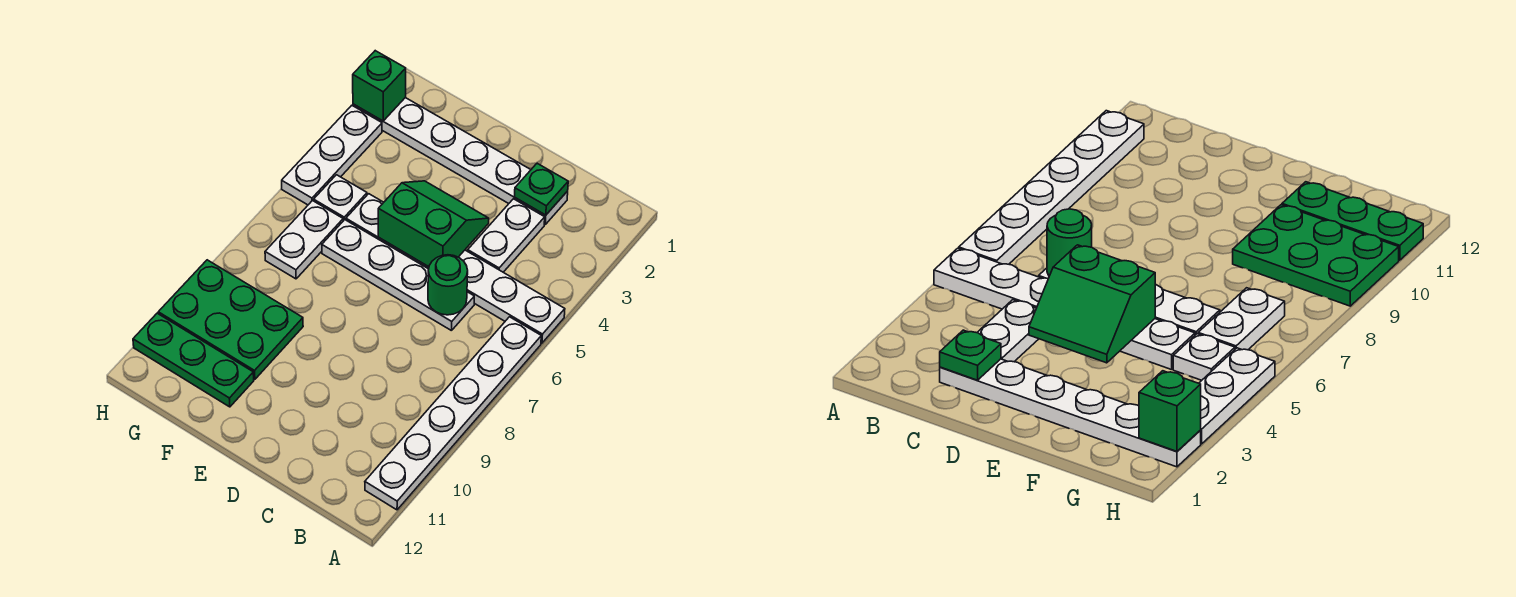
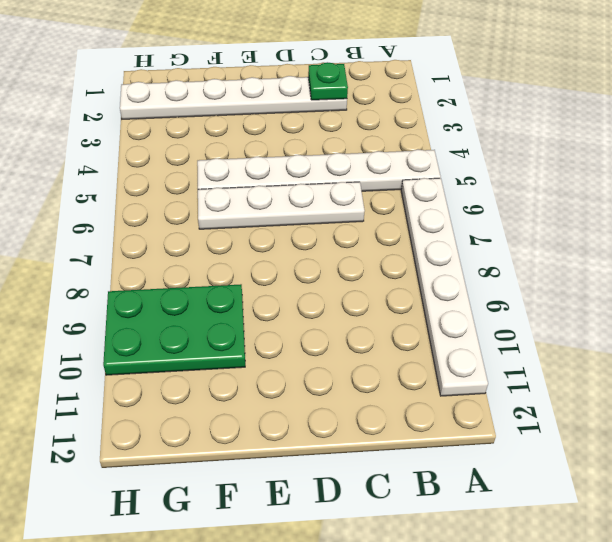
none -> white 1x2 plate [468,199,545,272]
none -> green 1x3 plate [133,313,254,407]
none -> white 1x1 plate [314,175,367,221]

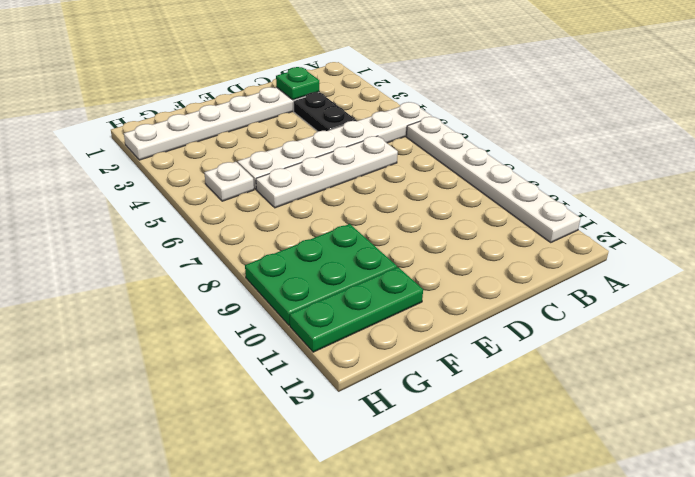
black 1x2 plate [294,92,357,132] -> white 1x2 plate [468,199,545,272]
none -> white 1x2 plate [265,201,343,279]
none -> white 1x3 plate [282,106,382,205]
none -> green 1x1 round brick [428,255,468,315]

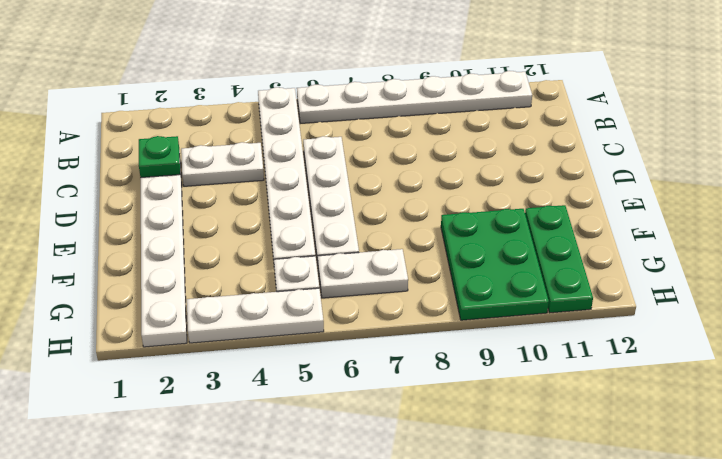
none -> green 1x1 round brick [428,255,468,315]
none -> green 2x2 slope [378,181,489,267]
none -> green 1x1 brick [353,51,406,121]

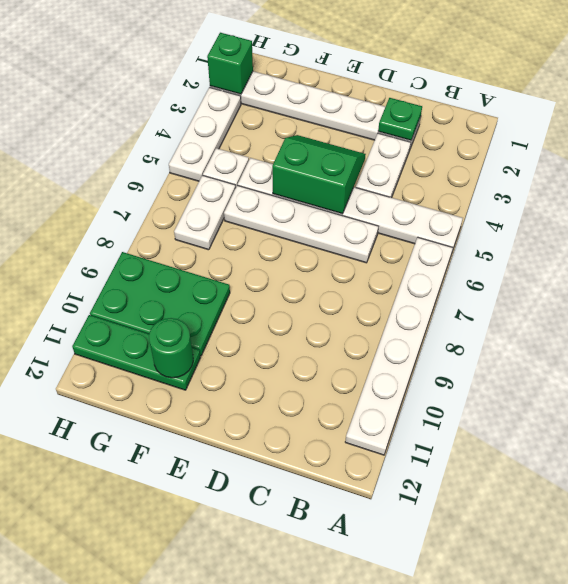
green 1x1 round brick [149,318,193,378] -> green 1x1 round brick moved to [428,255,468,315]

